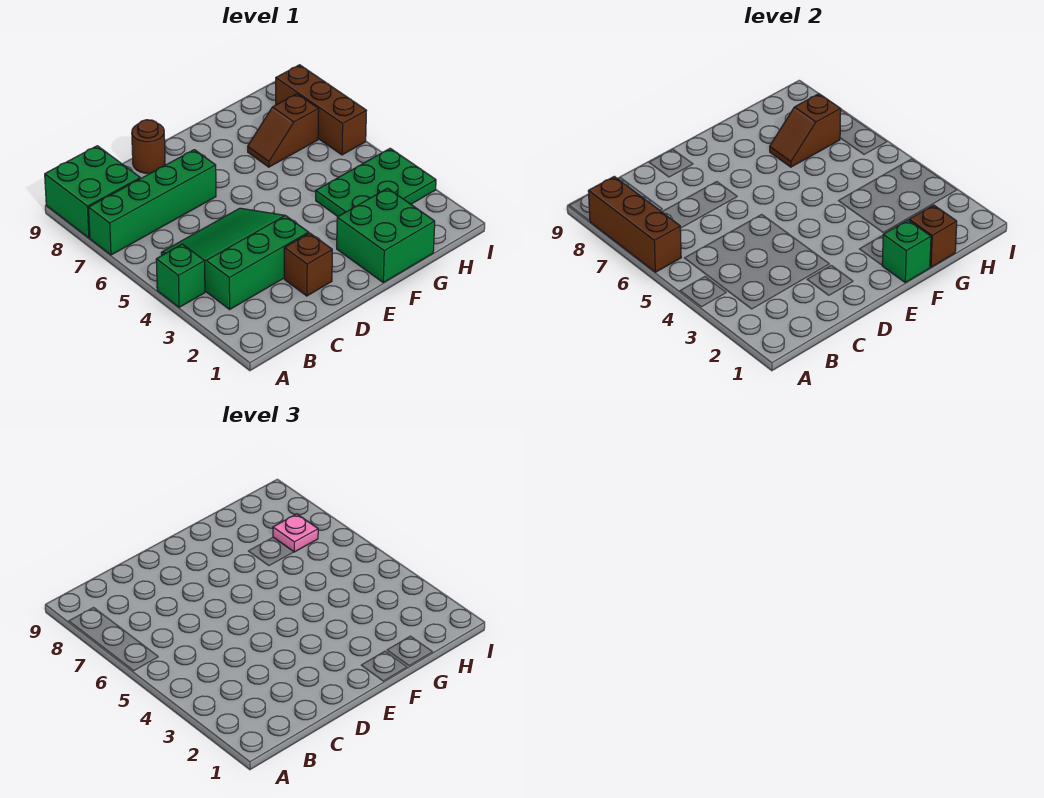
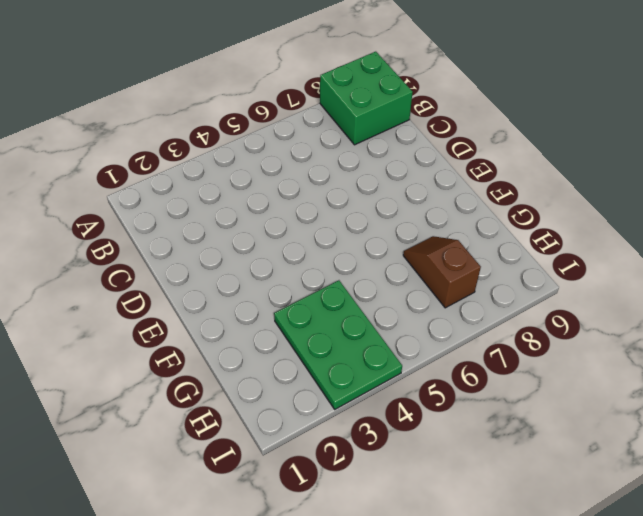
none -> green 1x1 brick [156,244,205,307]
none -> green 1x4 brick [89,150,216,255]
none -> green 3x3 slope [161,208,309,309]

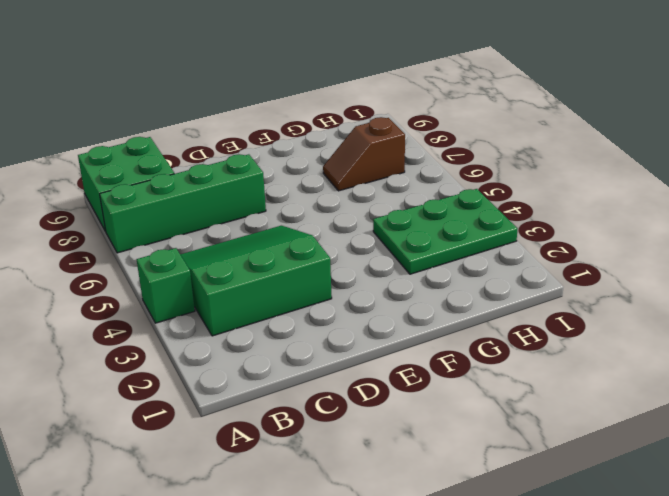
none -> brown 1x1 brick [284,233,332,296]
none -> brown 1x1 round brick [132,120,165,173]
none -> green 2x2 brick [337,188,435,282]

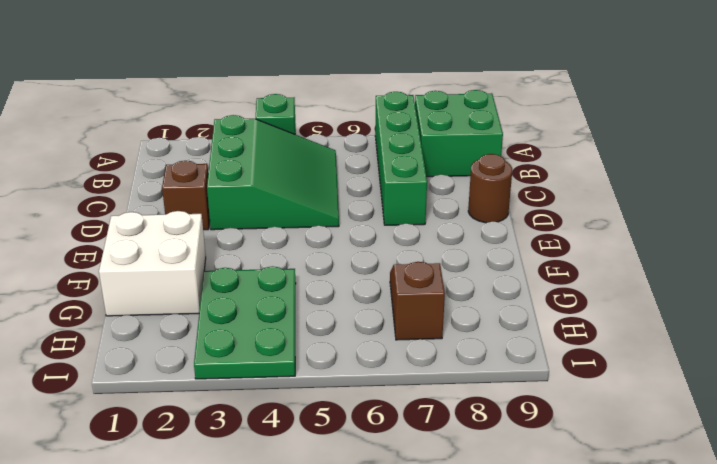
white 2x2 brick [99,211,206,316] -> green 2x2 brick [337,188,435,282]
none -> brown 1x3 brick [276,65,366,155]
none -> brown 1x3 brick [588,176,681,272]
none -> green 1x1 brick [882,220,931,282]

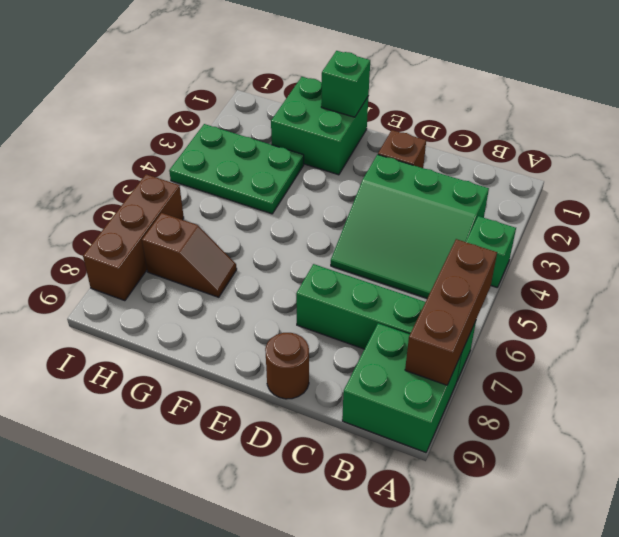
none -> brown 1x1 brick [909,205,957,267]
none -> brown 1x2 slope [770,94,841,167]
none -> pink 1x1 plate [273,514,318,552]

